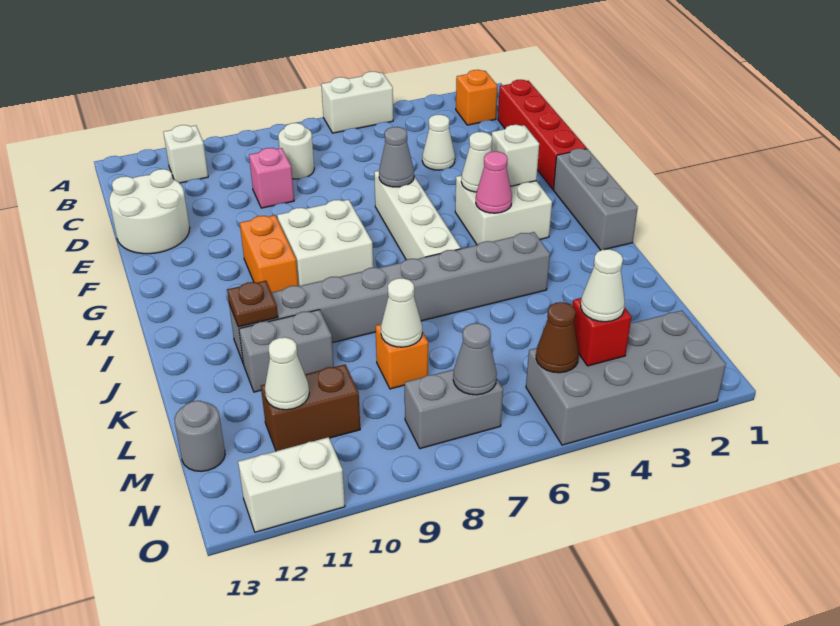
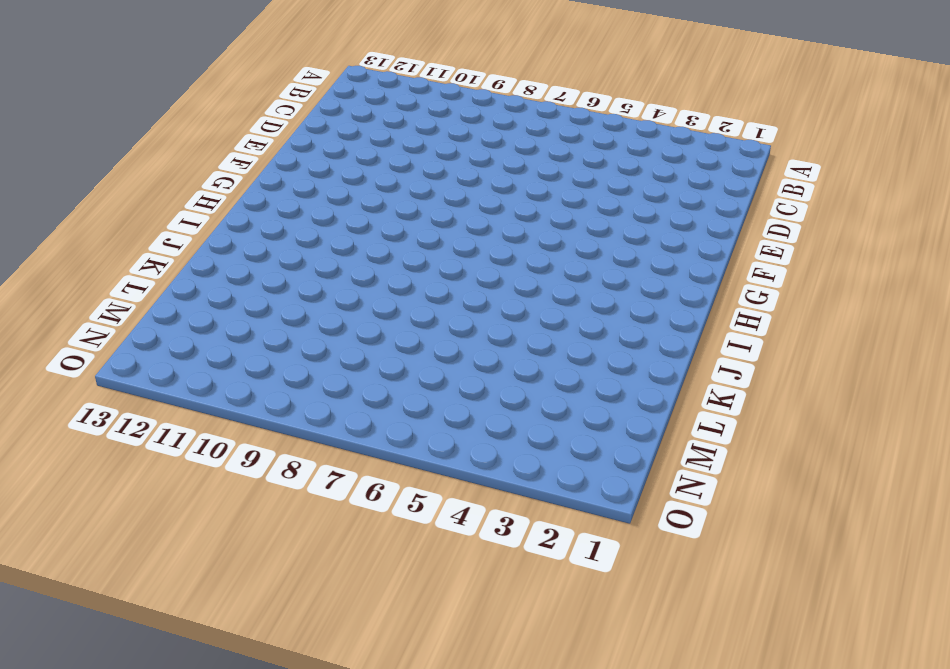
none -> white 1x2 brick [321,71,393,133]
none -> orange 1x1 brick [456,70,498,125]
none -> white 1x1 brick [163,125,208,183]
none -> red 1x4 brick [498,80,587,189]

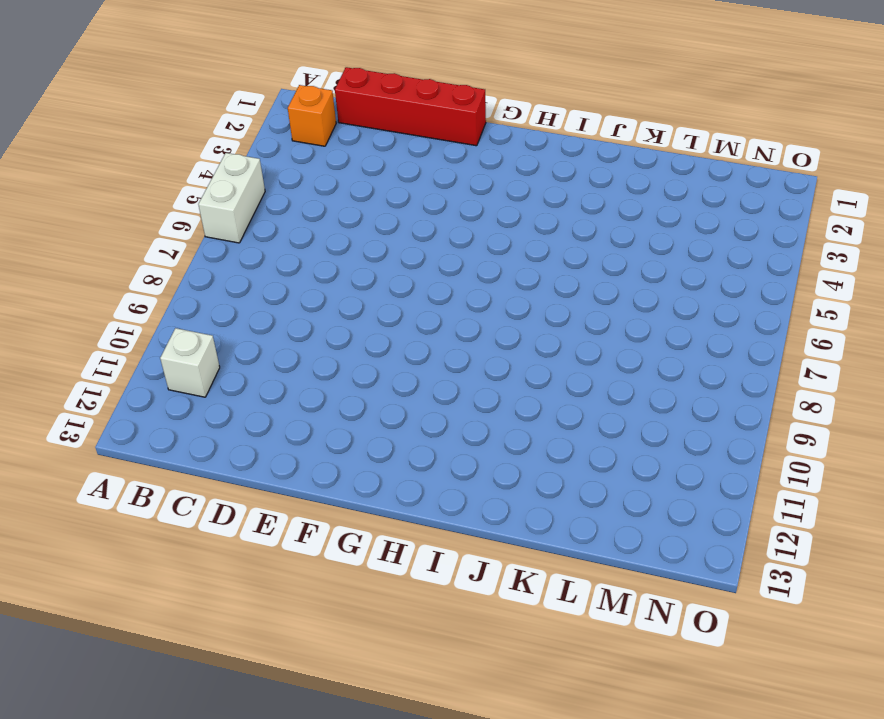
none -> white 1x1 round brick [278,123,314,179]
none -> white 1x1 cone [422,115,455,170]
none -> pink 1x1 brick [249,148,294,208]
none -> white 2x2 round brick [109,169,190,254]

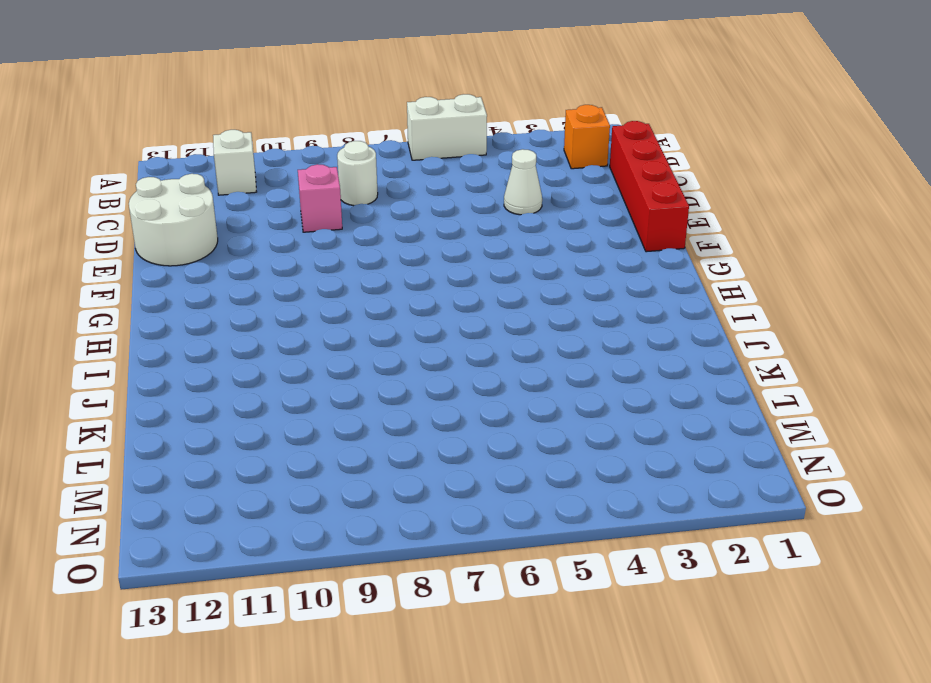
none -> white 1x4 brick [374,171,461,260]
none -> grey 1x3 brick [553,148,638,250]
none -> white 2x2 brick [455,175,552,245]
none -> white 2x2 brick [277,200,373,286]

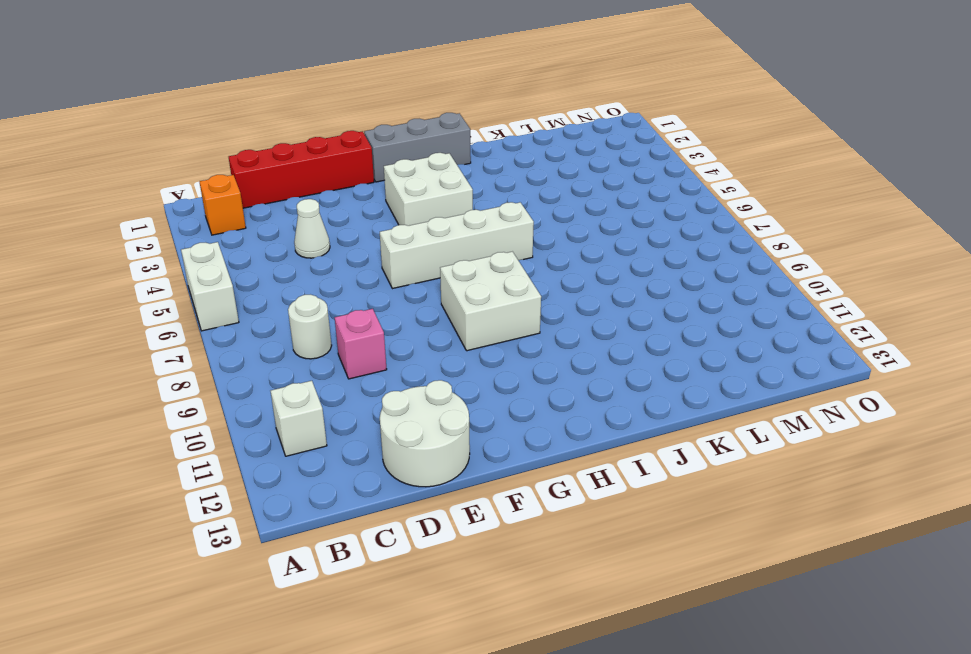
none -> orange 1x2 brick [240,215,298,292]
none -> grey 1x8 brick [229,232,550,364]
none -> grey 1x2 brick [239,310,334,392]
none -> orange 1x1 brick [375,324,428,389]

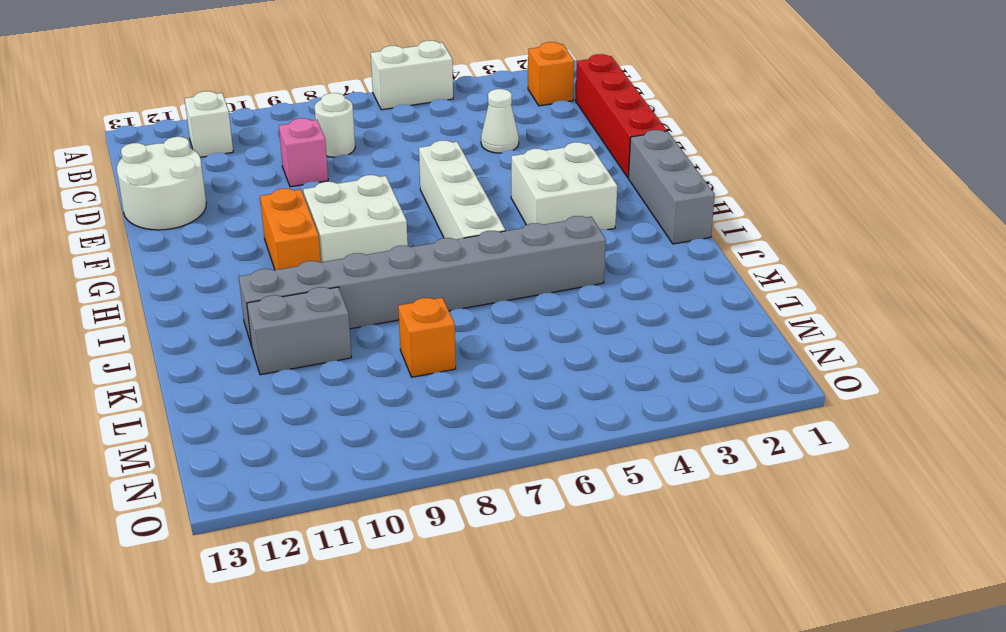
none -> brown 1x2 brick [261,364,360,451]
none -> grey 1x1 round brick [174,401,225,471]
none -> grey 2x4 brick [526,311,726,445]
none -> grey 1x2 brick [405,369,503,449]

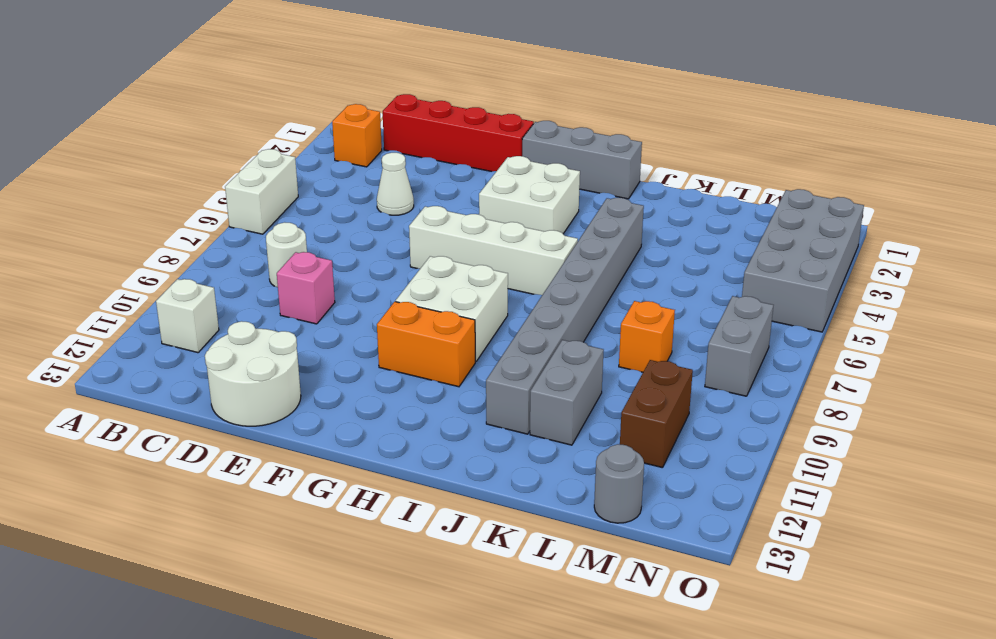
none -> white 1x2 brick [238,437,345,532]
none -> grey 1x1 cone [379,127,414,187]
none -> white 1x1 brick [491,125,539,186]
none -> white 1x1 cone [461,132,492,192]

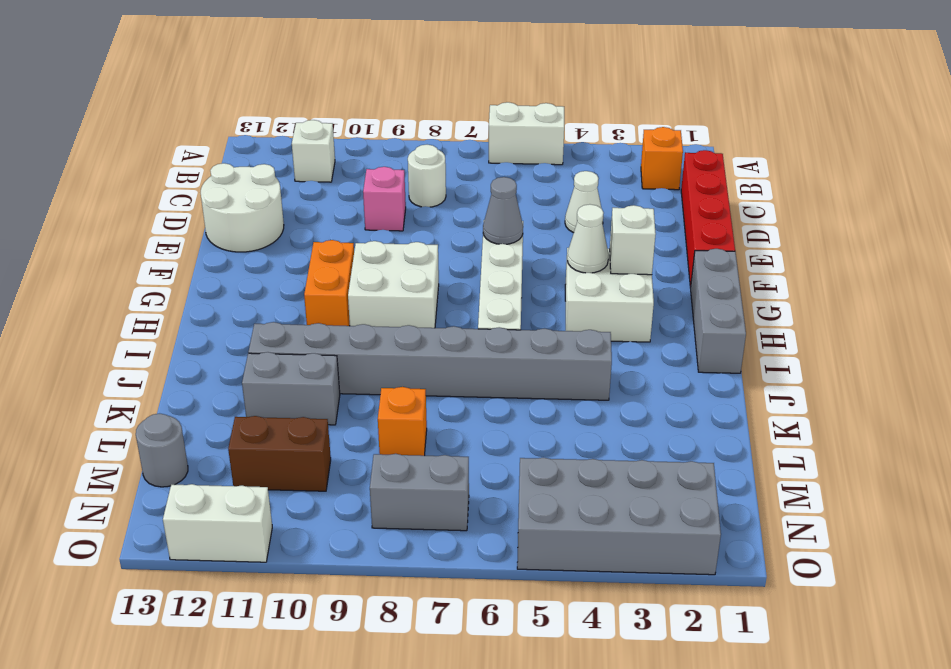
none -> pink 1x1 cone [476,152,512,213]
none -> brown 1x1 plate [227,281,278,327]
none -> white 1x1 cone [381,278,422,347]
none -> white 1x1 cone [265,337,309,410]

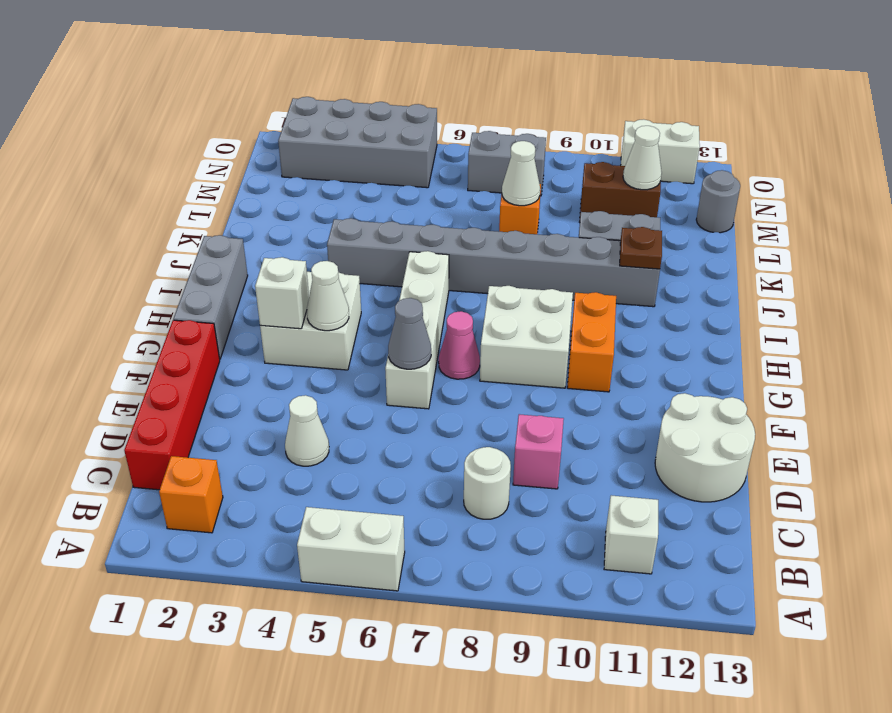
pink 1x1 cone [439,311,480,379] -> pink 1x1 cone moved to [476,152,512,213]
none -> red 1x1 brick [573,298,632,366]
none -> brown 1x1 cone [536,302,579,373]
none -> grey 1x1 cone [453,323,497,395]
none -> white 1x1 cone [581,249,625,322]

